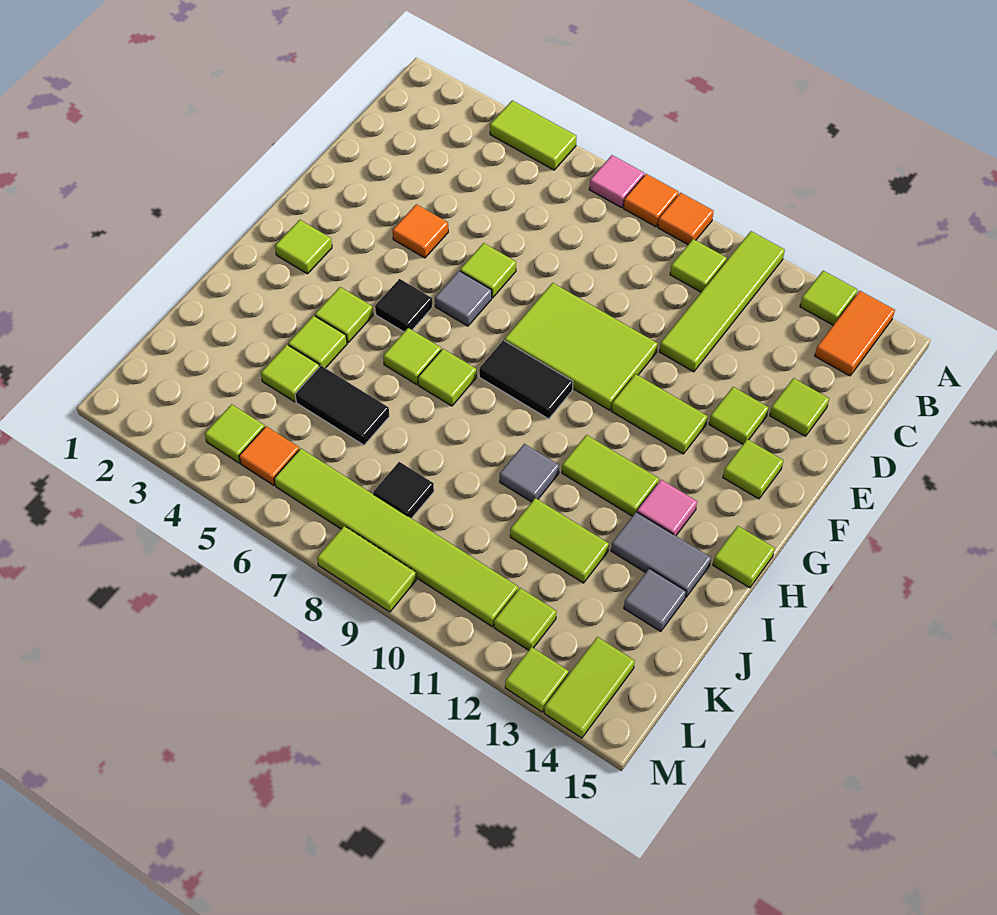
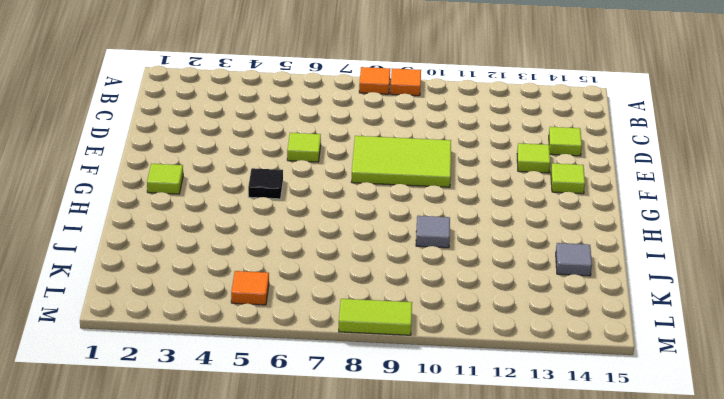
none -> lime 1x2 tile [490,101,577,170]
none -> pink 1x1 tile [589,155,644,208]
none -> lime 1x4 tile [659,231,785,372]
none -> lime 1x1 tile [800,271,858,325]

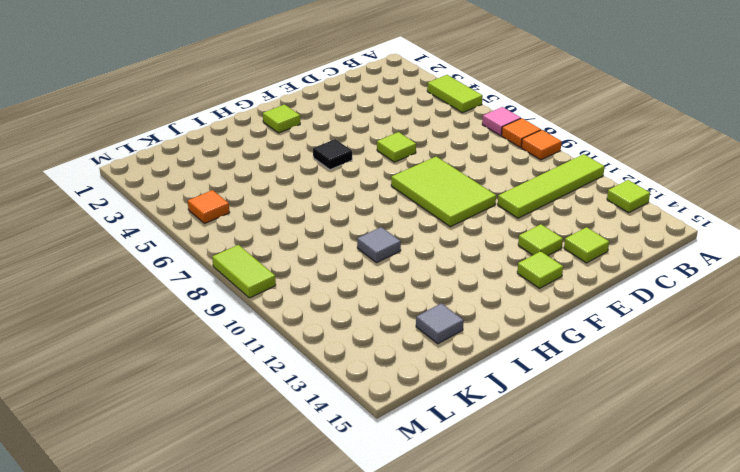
none -> orange 1x2 tile [815,291,895,376]
none -> lime 1x1 tile [670,239,727,292]
none -> orange 1x1 tile [393,204,448,258]
none -> grey 1x1 tile [435,271,492,326]

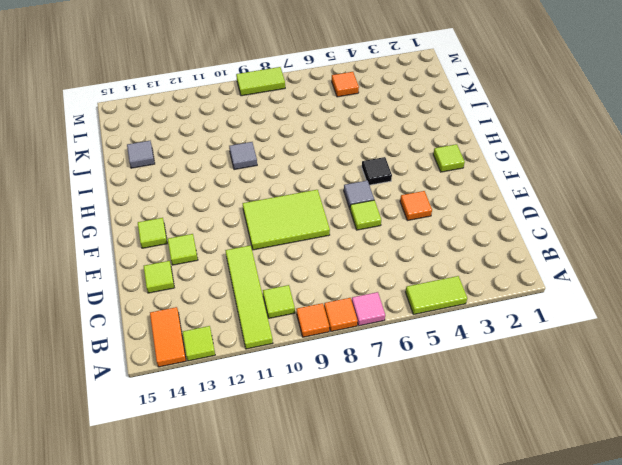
none -> lime 1x2 tile [612,374,707,454]
none -> black 1x2 tile [479,340,573,419]
none -> lime 1x1 tile [315,287,373,343]
none -> lime 1x1 tile [383,328,441,385]

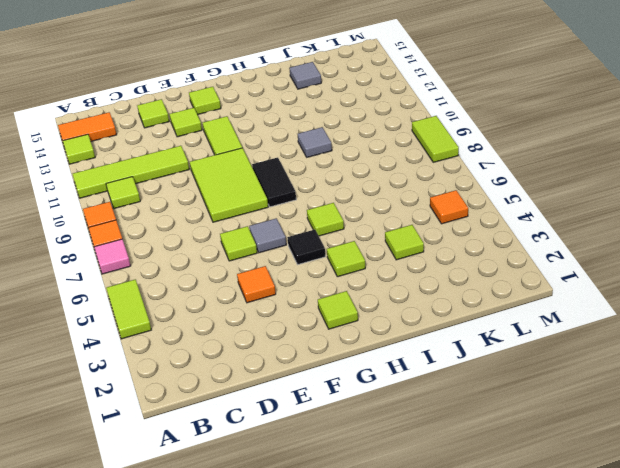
none -> lime 1x1 tile [418,349,476,406]
none -> lime 1x2 tile [562,435,659,516]
none -> pink 1x1 tile [637,480,697,536]
none -> lime 1x1 tile [713,526,775,588]

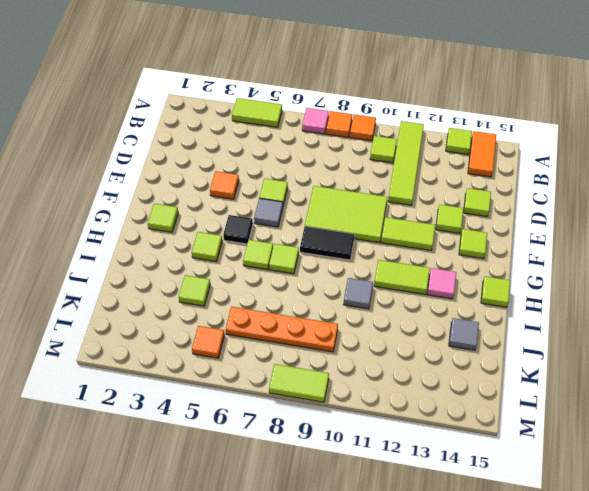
orange 1x4 plate [226,307,338,352] -> black 1x1 tile [373,462,434,519]
none -> lime 1x1 tile [288,315,347,368]
none -> grey 1x2 tile [611,512,711,597]
none -> black 1x2 tile [295,366,389,445]
none -> lime 1x2 tile [510,498,609,583]

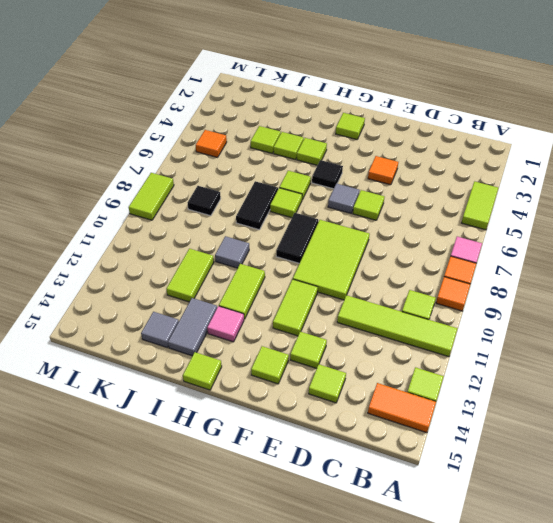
black 1x2 tile [236,181,278,230] -> black 1x2 tile moved to [295,366,389,445]
none -> lime 1x1 tile [205,404,265,463]
none -> lime 1x6 tile [274,448,518,627]
none -> lime 1x1 tile [494,588,557,650]
none -> lime 1x2 tile [544,637,635,738]

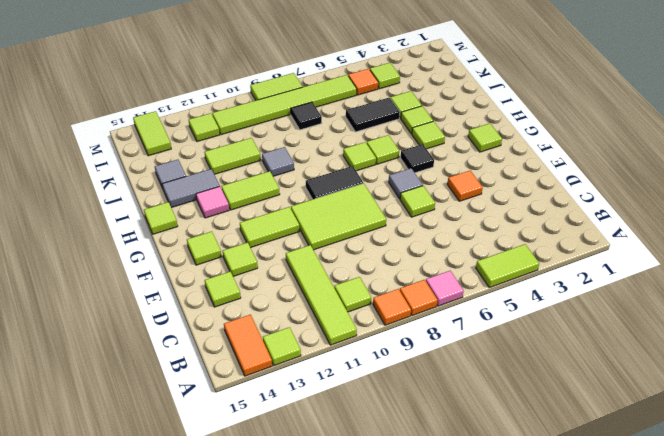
none -> lime 1x1 tile [505,647,569,712]

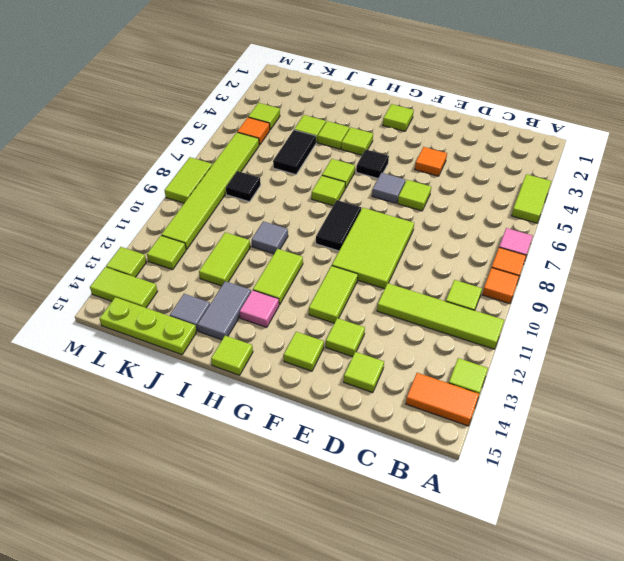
lime 1x3 plate [100,297,197,355] -> none

